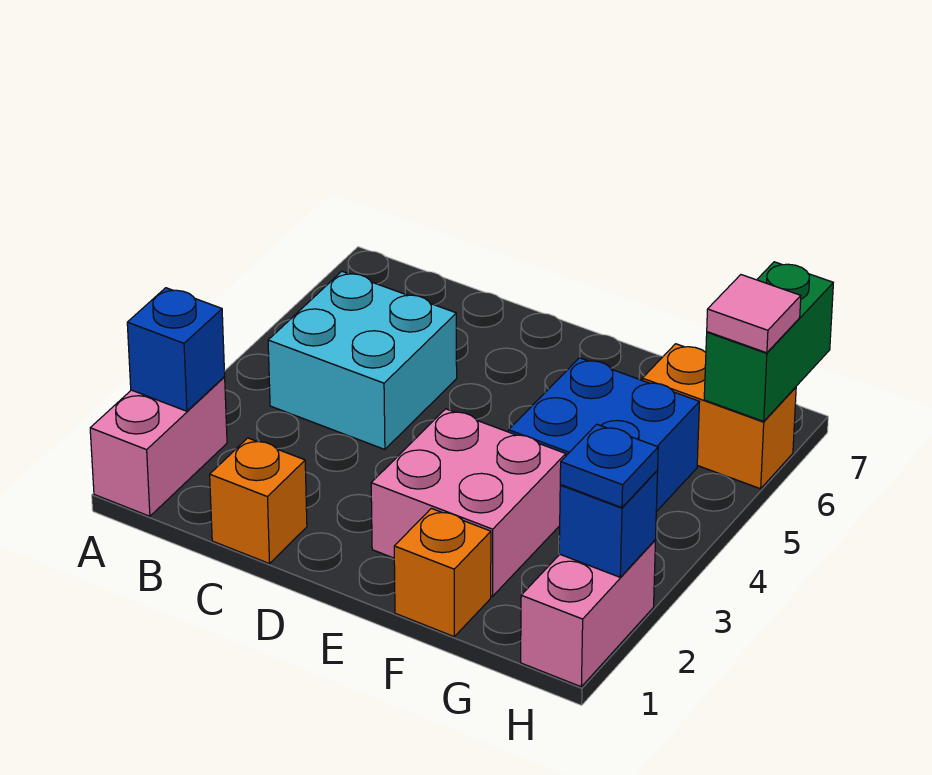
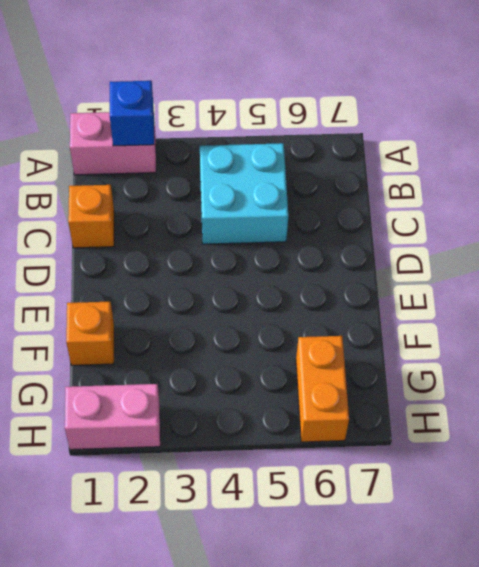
none -> pink 2x2 brick [371,409,566,596]
none -> blue 2x2 brick [509,358,699,512]
none -> blue 1x1 brick [559,471,658,577]

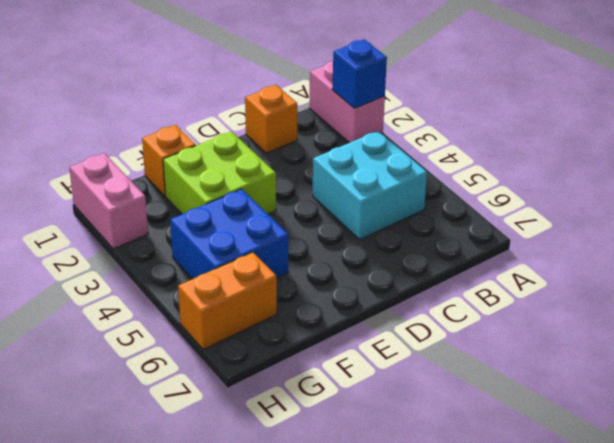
lime 2x2 brick [163,131,276,214] -> pink 2x2 brick [371,409,566,596]
none -> blue 1x1 brick [559,471,658,577]
none -> green 1x2 brick [704,262,833,421]
none -> blue 1x1 plate [560,424,658,508]

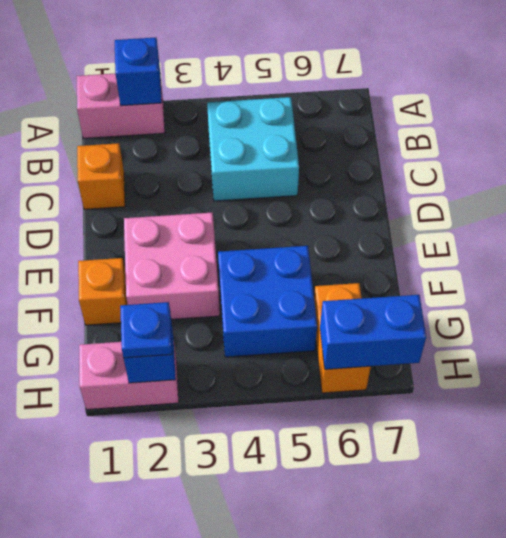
blue 1x2 brick [320,295,426,369] -> green 1x2 brick [704,262,833,421]
none -> pink 1x1 tile [707,275,801,353]

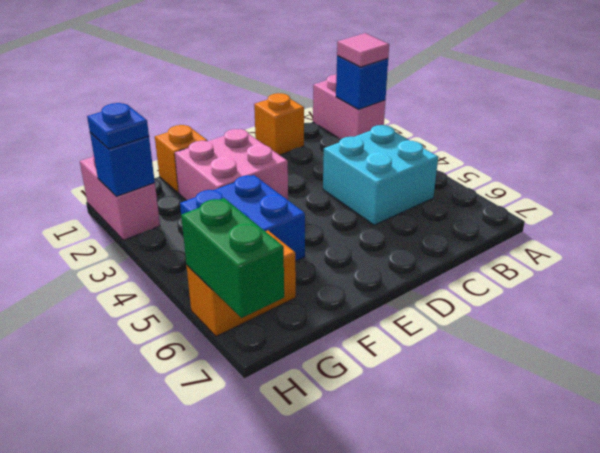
pink 1x1 tile [337,33,389,67] -> pink 1x1 tile moved to [707,275,801,353]

